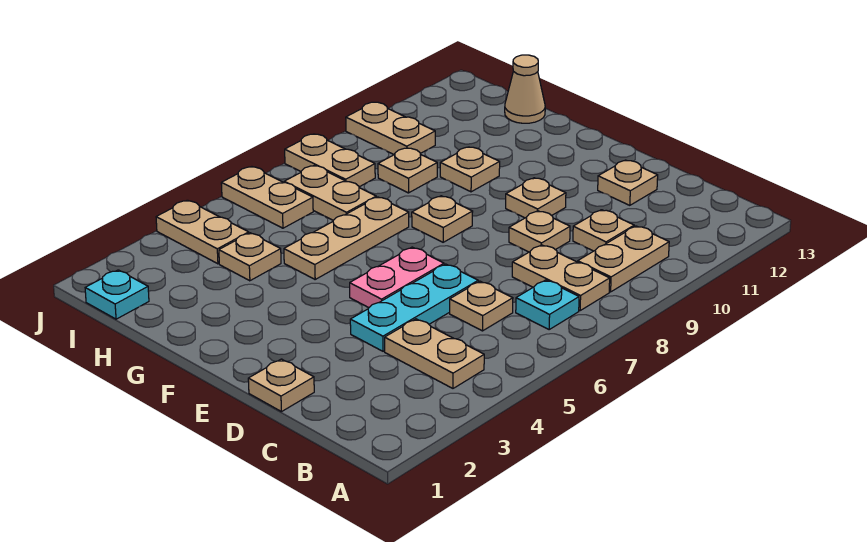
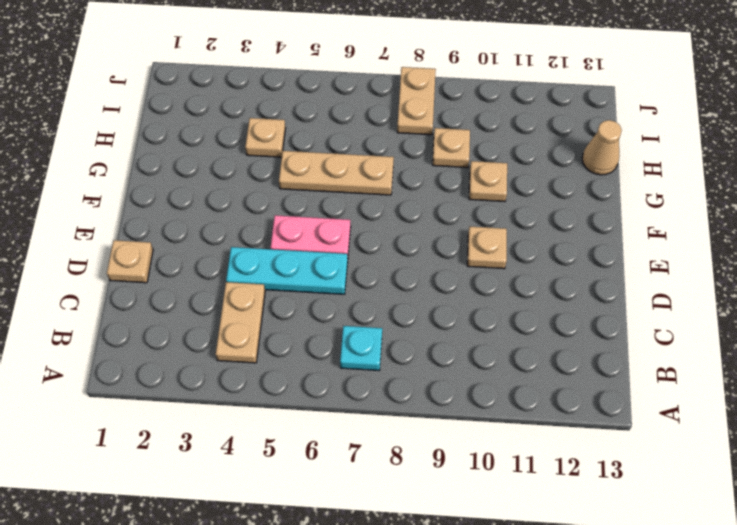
none -> tan 1x2 plate [512,245,610,310]
none -> tan 1x2 plate [578,226,669,292]
none -> tan 1x1 plate [450,281,513,331]

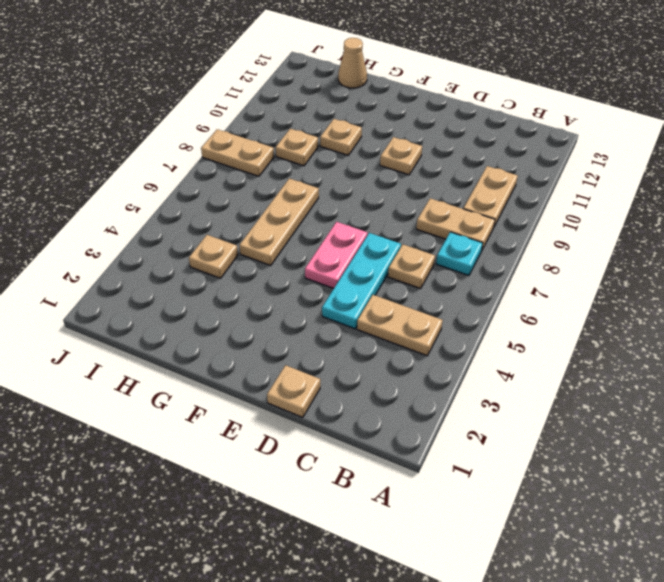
none -> tan 1x1 plate [573,210,634,251]
none -> tan 1x1 plate [509,211,570,252]
none -> tan 1x1 plate [598,160,658,205]

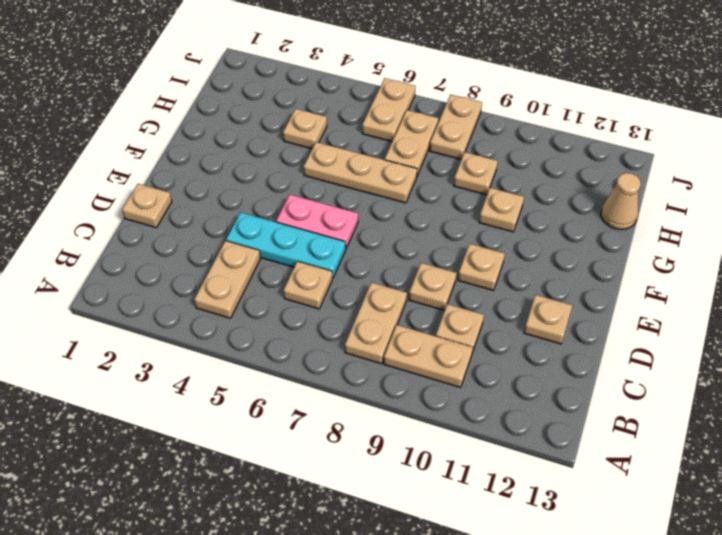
none -> cyan 1x1 plate [516,280,579,329]
none -> tan 1x1 plate [412,196,473,242]
none -> cyan 1x1 plate [85,270,149,319]

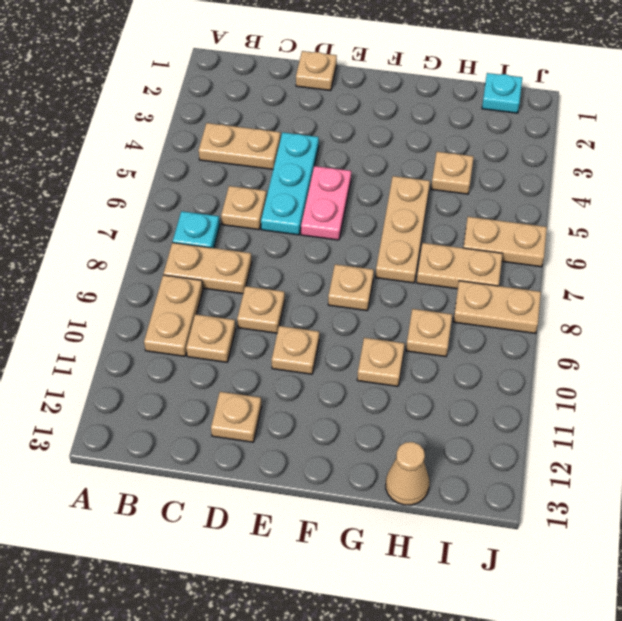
none -> tan 1x2 plate [156,200,249,264]
none -> tan 1x2 plate [346,102,435,155]

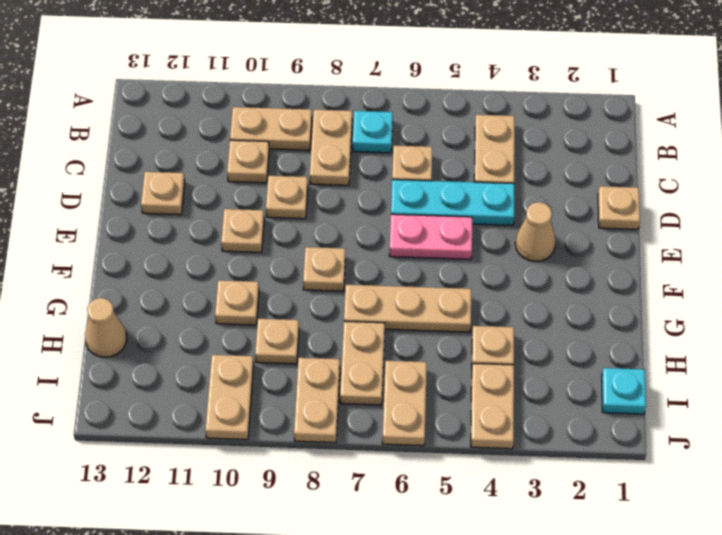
tan 1x1 cone [515,202,556,261] -> none

